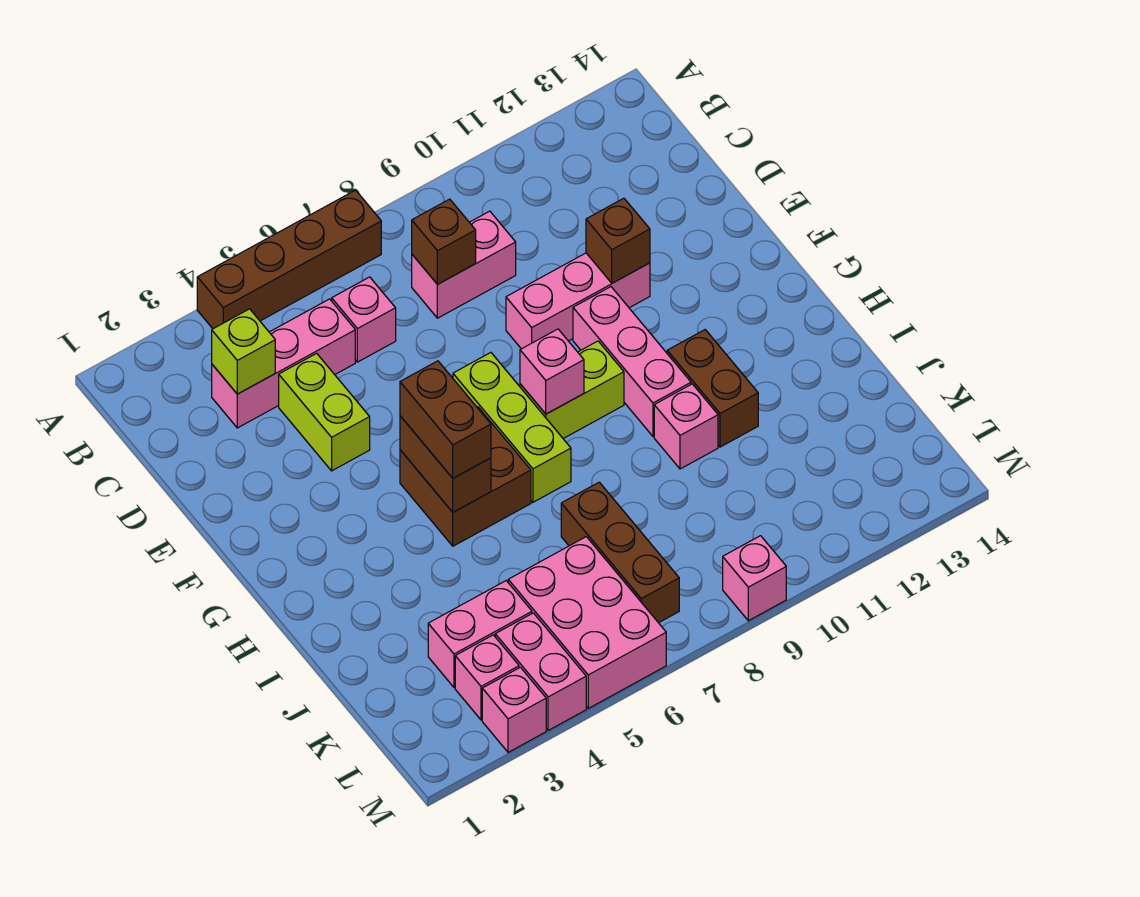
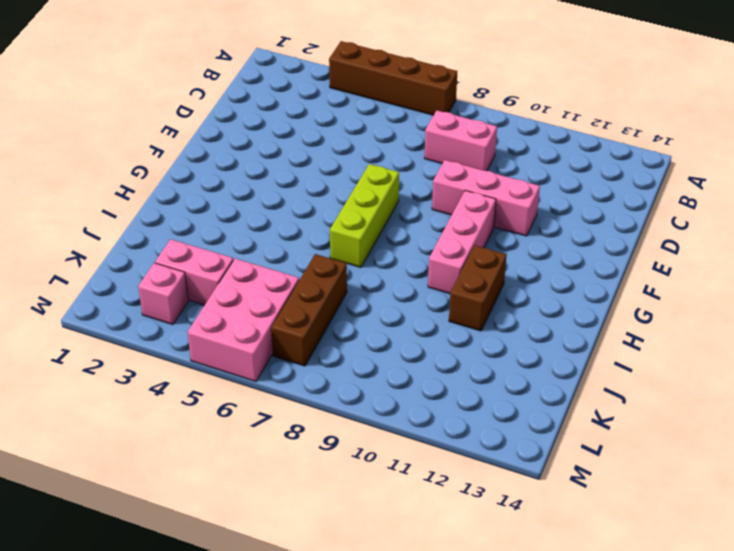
none -> pink 1x3 brick [212,299,355,428]
none -> pink 1x1 brick [332,277,396,362]
none -> lime 1x2 brick [279,353,370,471]

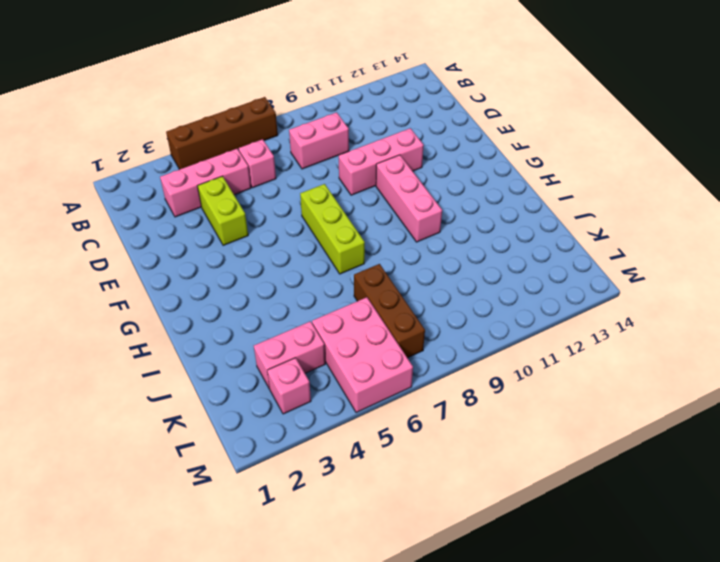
none -> brown 2x2 brick [400,407,531,546]
none -> lime 1x2 brick [520,341,624,439]
none -> brown 1x2 brick [667,330,758,447]

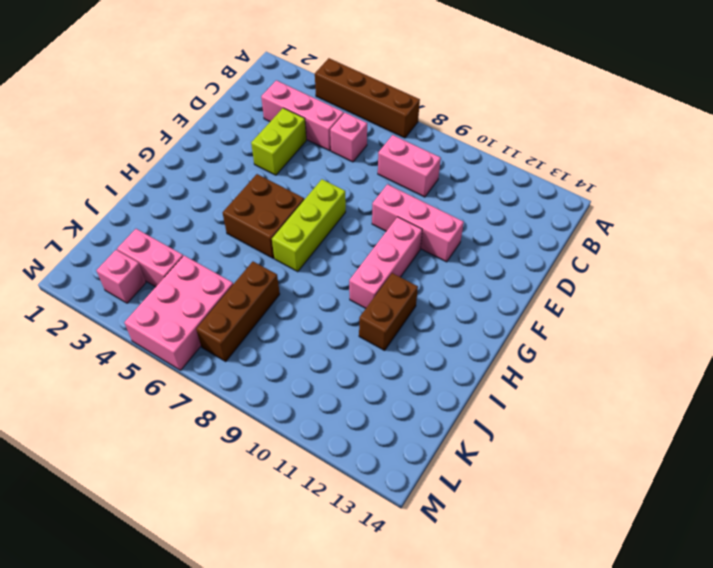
none -> lime 1x2 brick [520,341,624,439]
none -> pink 1x1 brick [654,384,718,469]
none -> pink 1x2 brick [495,613,586,731]

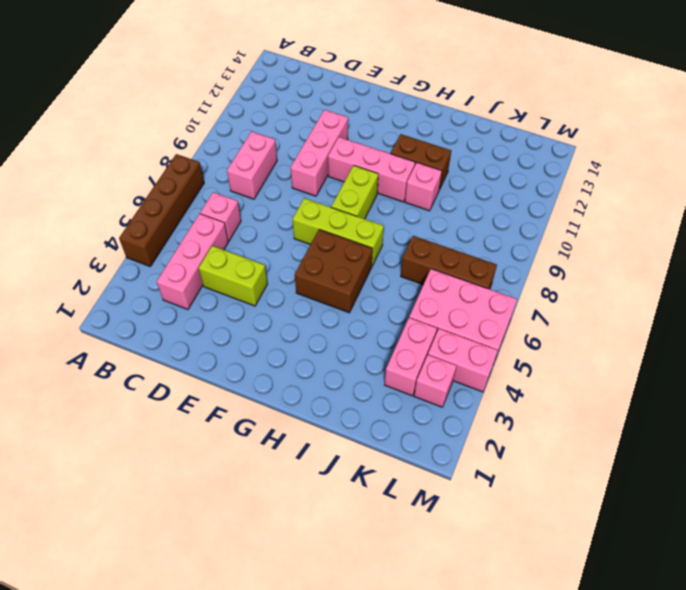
none -> pink 1x1 brick [482,667,546,752]
none -> pink 1x1 brick [723,536,786,621]
none -> lime 1x1 brick [212,309,275,394]

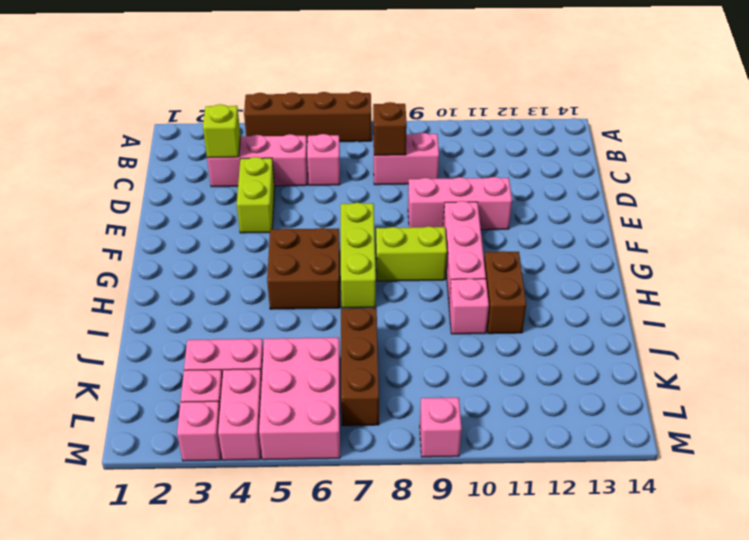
none -> brown 1x1 brick [586,198,650,283]
none -> brown 1x2 brick [400,416,491,512]
none -> pink 1x1 brick [520,329,584,414]

